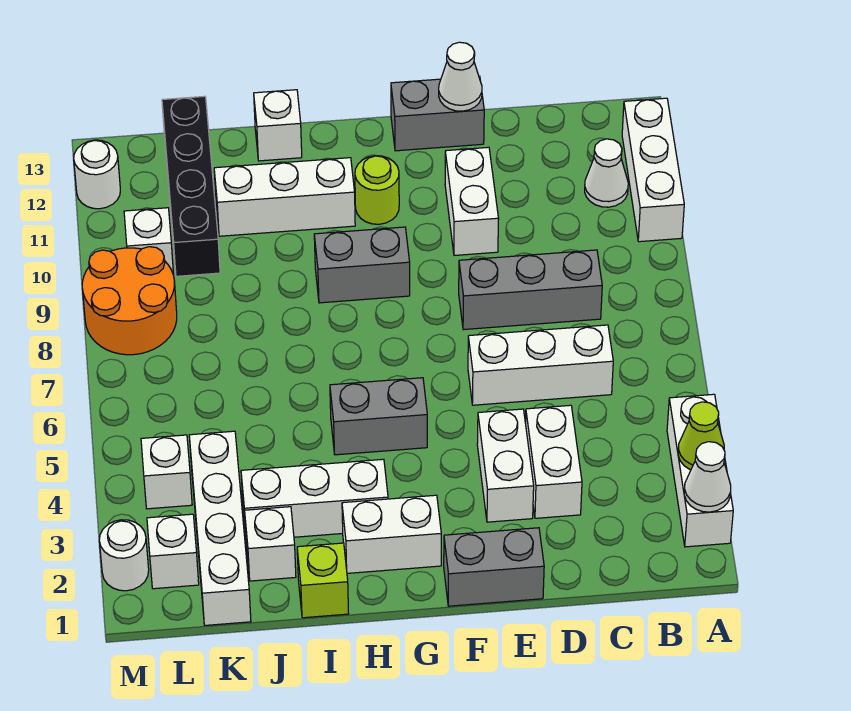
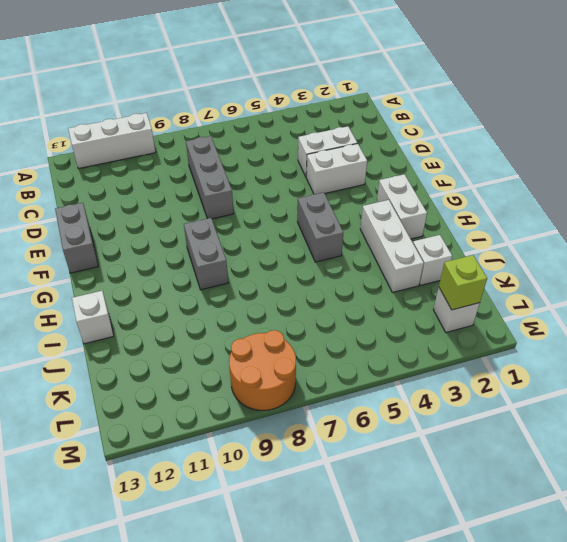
lime 1x1 brick [439,255,487,310] -> lime 1x1 brick moved to [297,543,349,618]
none -> white 1x3 brick [667,394,733,547]
none -> white 1x1 cone [585,139,628,207]
none -> white 1x3 brick [468,325,613,405]
none -> grey 1x2 brick [444,528,544,606]

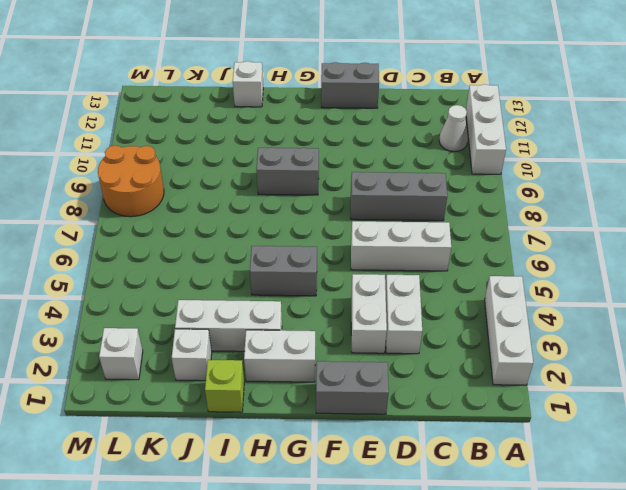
none -> white 1x2 brick [445,147,499,256]
none -> lime 1x1 round brick [355,156,399,224]
none -> white 1x3 brick [214,158,355,236]
none -> white 1x4 brick [189,431,251,625]

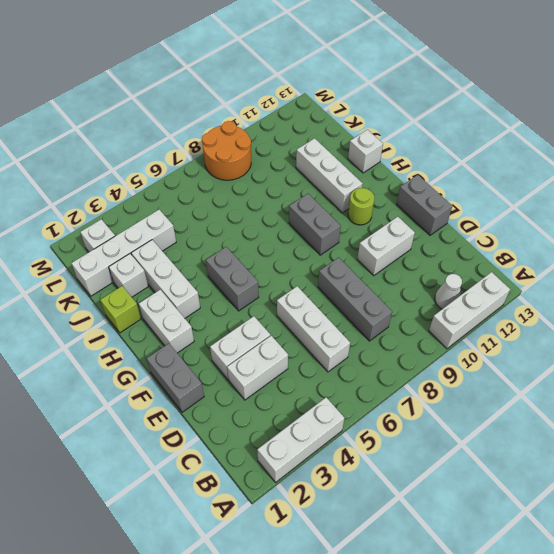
none -> black 1x4 brick [162,96,220,276]
none -> white 1x1 brick [141,435,192,509]
none -> white 1x1 brick [124,208,174,275]
none -> white 1x1 round brick [99,520,149,591]

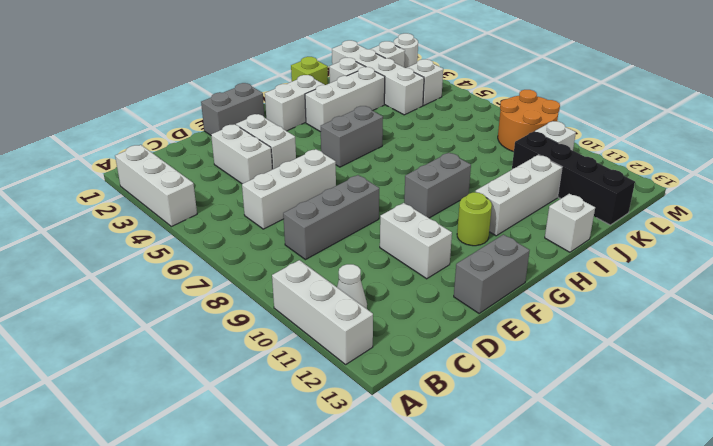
none -> white 1x1 round brick [74,140,120,209]
none -> white 1x1 cone [684,442,731,512]
none -> lime 1x1 cone [678,402,724,470]
none -> white 1x1 cone [439,42,482,111]

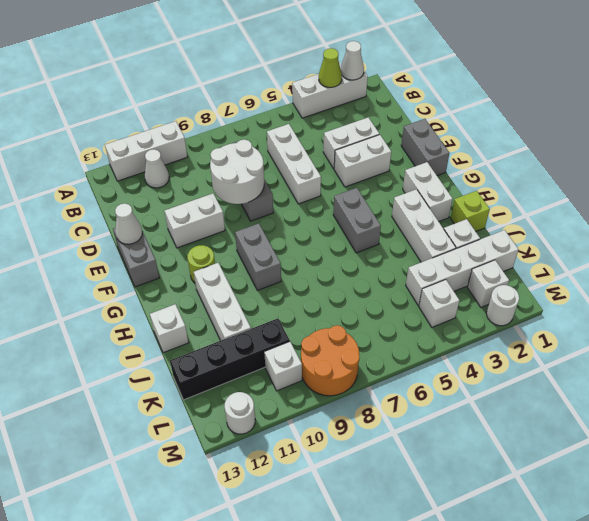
white 2x2 round brick [210,140,264,204] -> none

